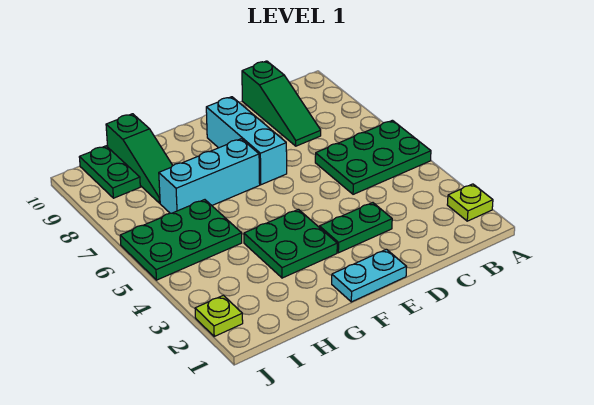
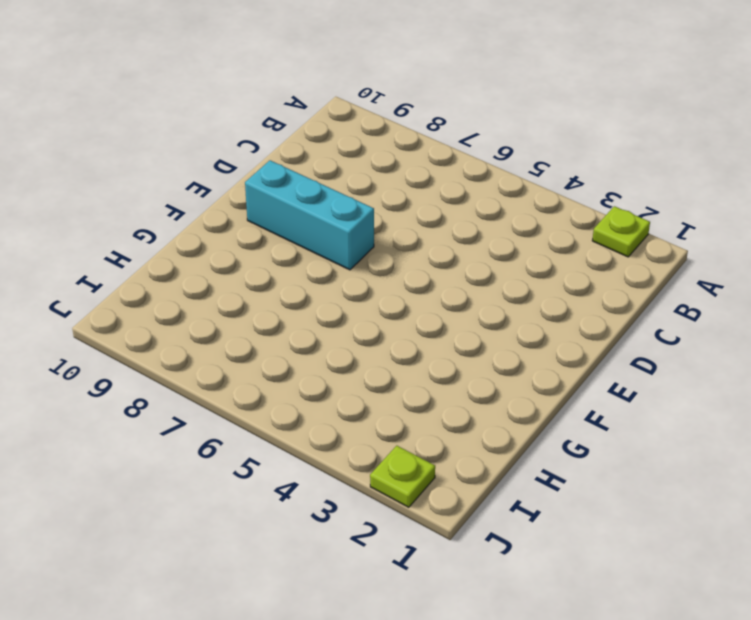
none -> green 2x3 plate [315,120,431,194]
none -> green 1x3 slope [242,61,321,146]
none -> green 1x2 plate [319,203,392,253]

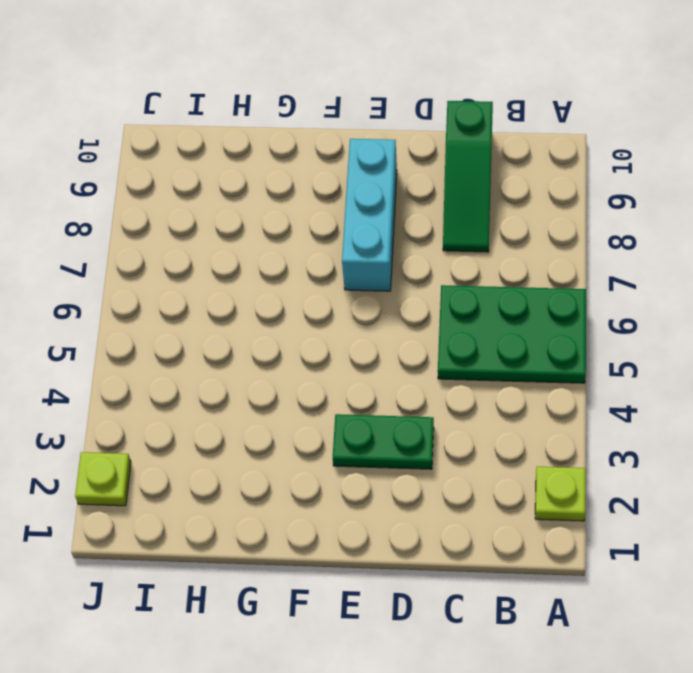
none -> cyan 1x2 plate [332,249,407,302]
none -> green 2x2 plate [244,209,337,278]
none -> cyan 1x3 brick [159,139,260,213]

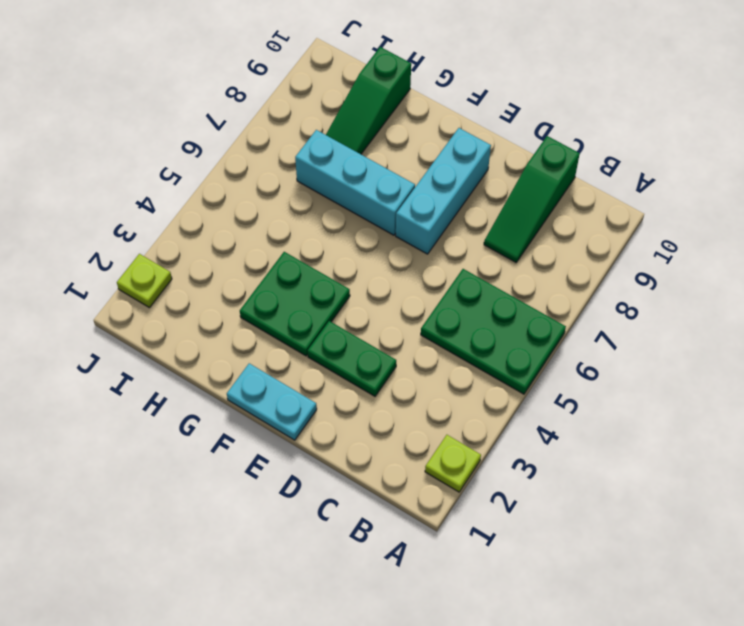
none -> green 2x3 plate [120,200,242,280]
none -> green 1x2 plate [79,146,140,198]

